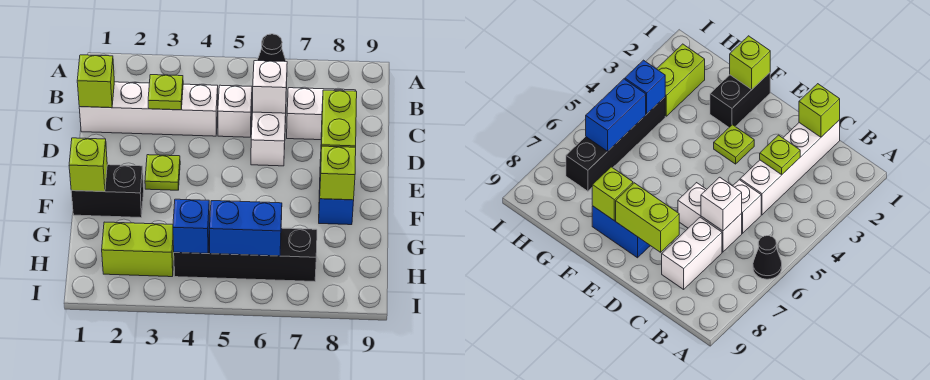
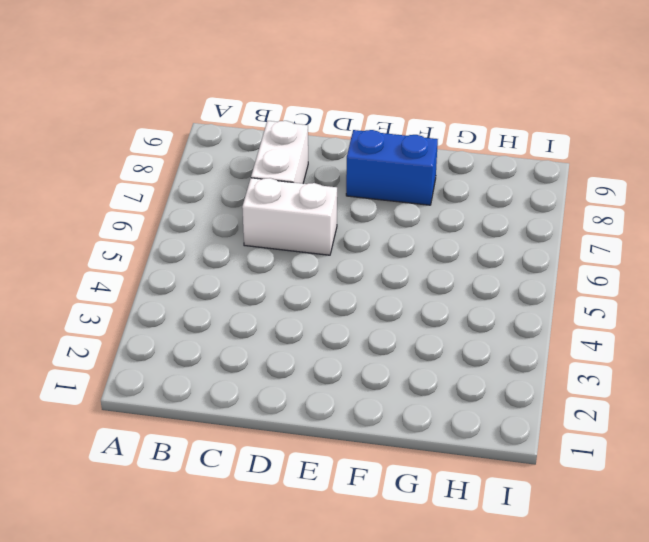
none -> black 1x1 cone [257,34,286,62]
none -> white 1x4 brick [79,82,218,136]
none -> white 1x1 brick [218,85,252,137]

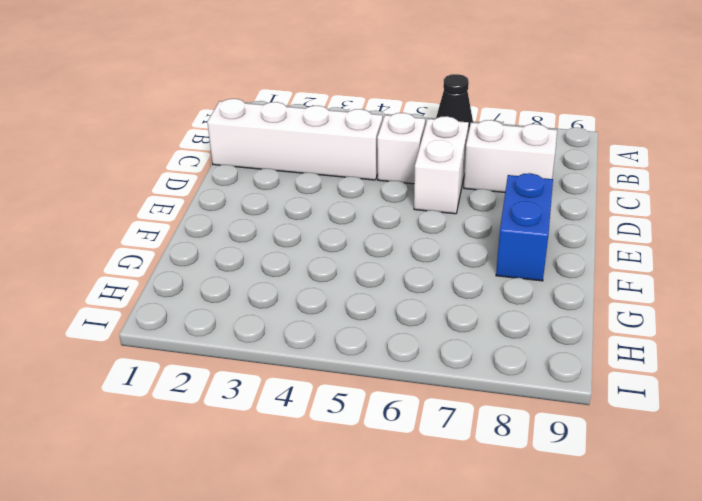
none -> lime 1x1 plate [145,155,180,190]
none -> black 1x2 brick [71,165,144,218]
none -> lime 1x2 brick [102,222,174,277]

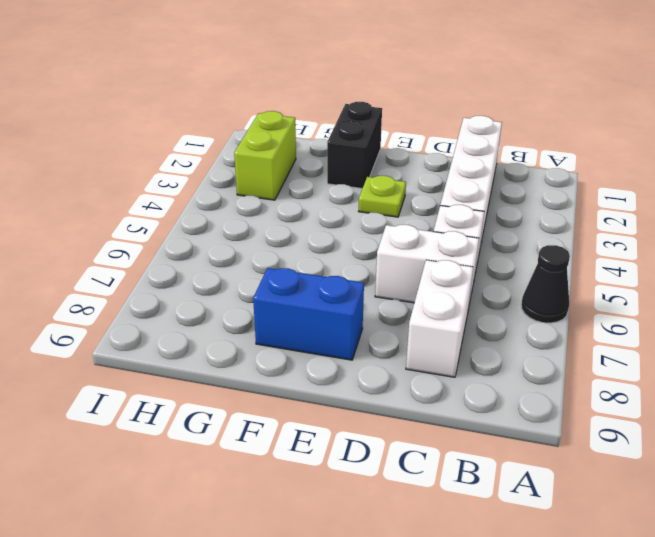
none -> black 1x4 brick [174,228,317,282]
none -> lime 1x1 brick [77,55,114,108]
none -> lime 1x1 plate [148,75,183,110]

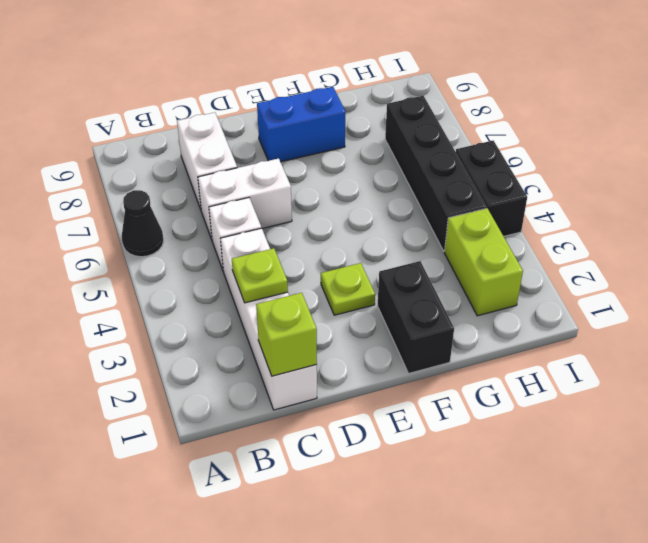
black 1x2 brick [456,141,527,236] -> none
none -> white 1x1 brick [253,61,287,113]
none -> lime 1x2 brick [321,90,357,148]
none -> lime 1x1 brick [69,138,107,192]

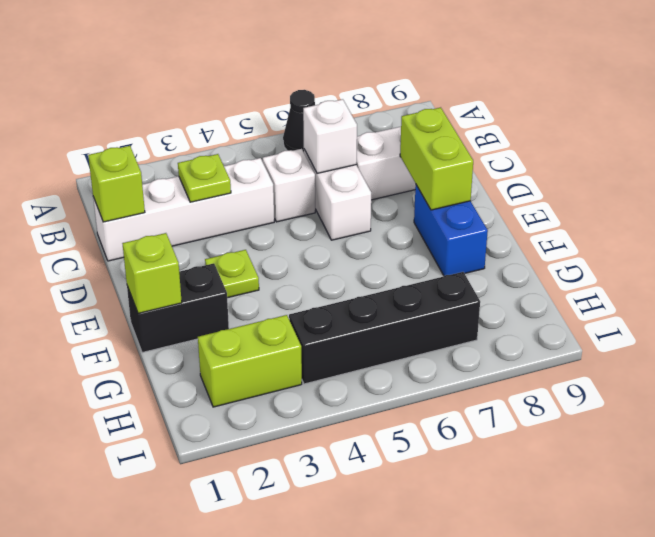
none -> lime 1x1 brick [320,146,356,200]
none -> blue 1x1 brick [173,199,210,253]
none -> blue 1x2 brick [209,201,282,256]

